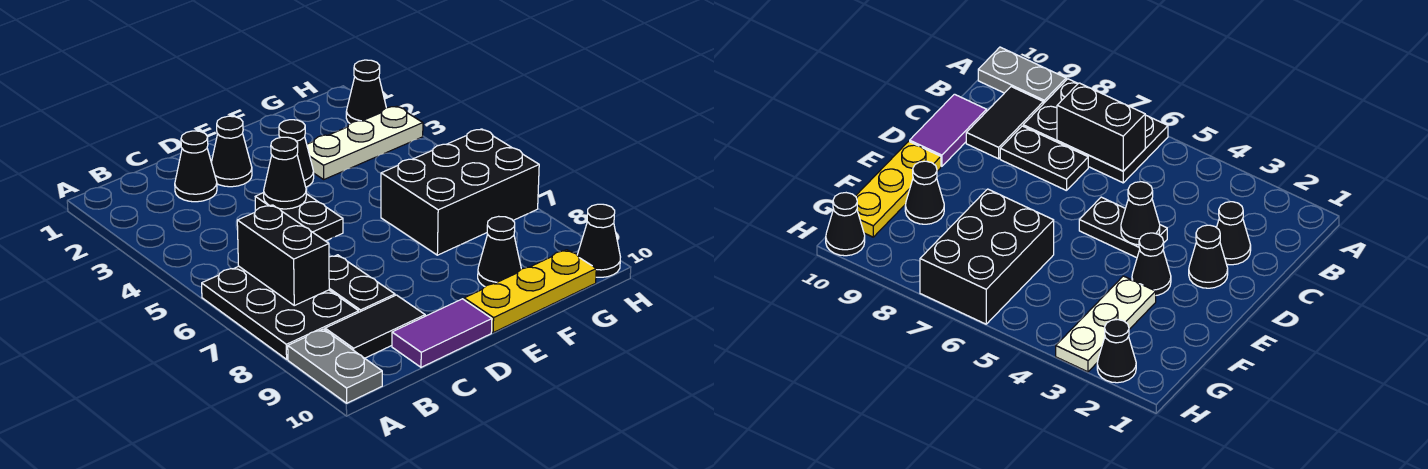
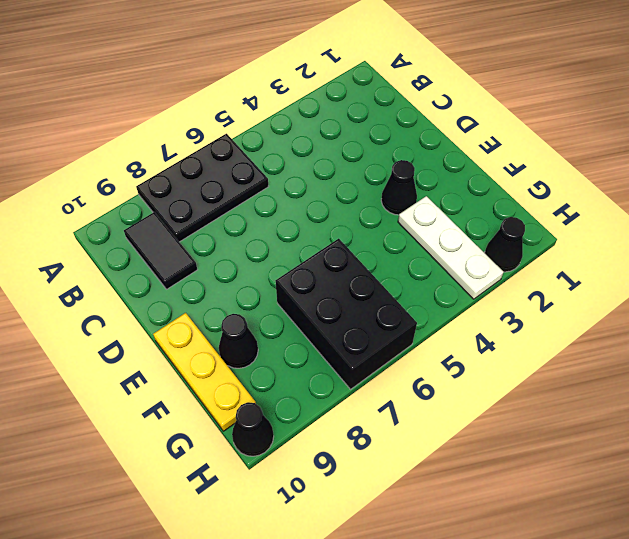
none -> grey 1x2 plate [288,329,382,403]
none -> black 1x1 cone [175,131,217,202]
none -> black 1x2 plate [329,255,395,312]

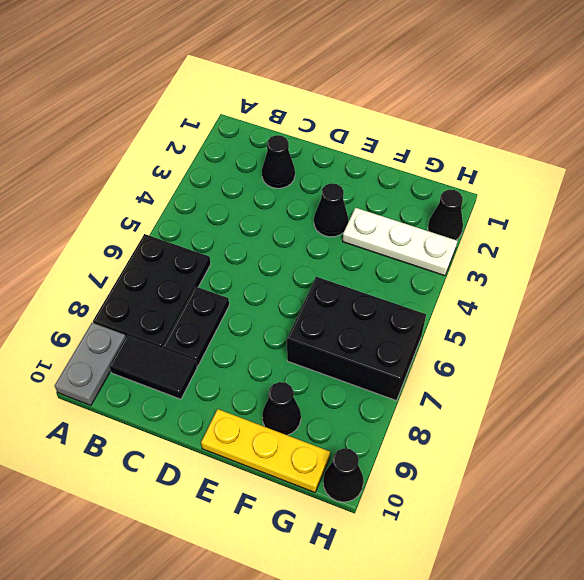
none -> purple 1x2 tile [392,299,492,367]
none -> black 1x1 cone [211,116,252,187]
none -> black 1x2 plate [255,193,343,241]

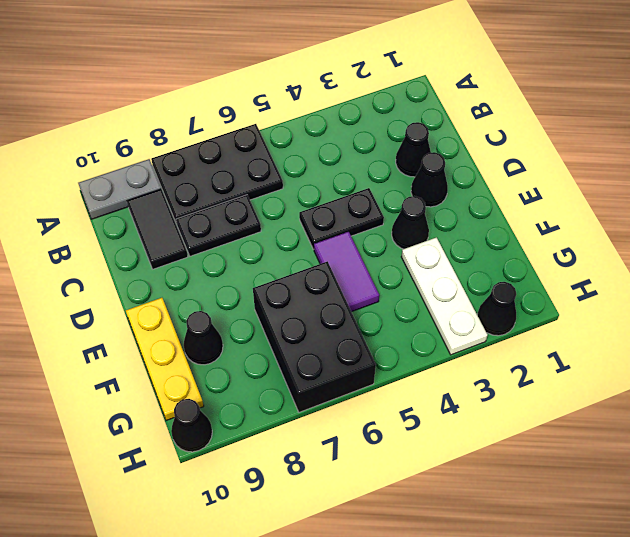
purple 1x2 tile [314,232,379,312] -> purple 1x2 tile moved to [392,299,492,367]
none -> black 1x2 brick [237,205,329,305]
none -> black 1x1 cone [264,137,306,209]

